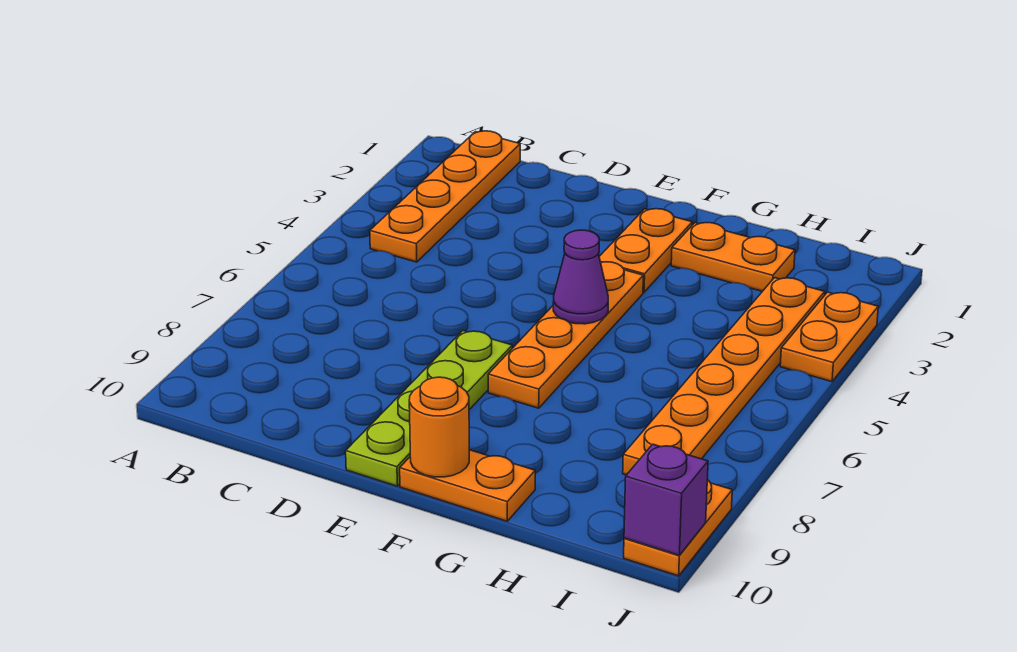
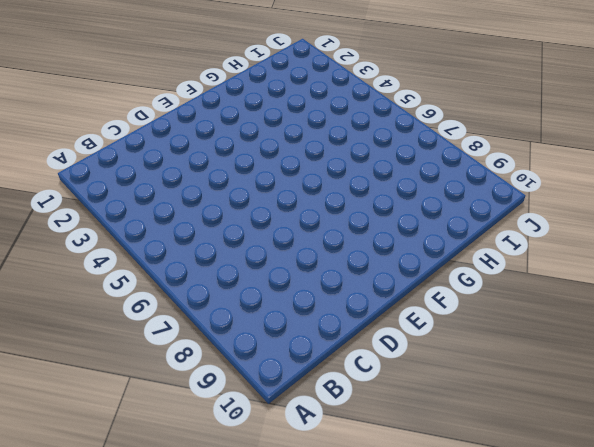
none -> orange 1x4 plate [370,131,520,262]
none -> lime 1x4 plate [346,331,512,486]
none -> orange 1x2 plate [599,209,692,292]

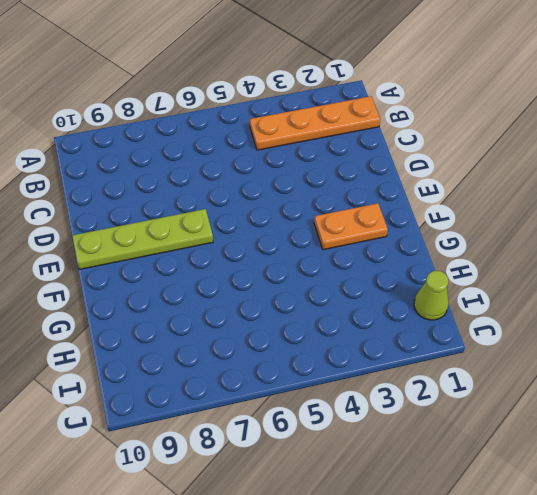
lime 1x1 cone [414,271,449,320] -> none
none -> orange 1x4 plate [488,262,643,408]
none -> orange 1x2 plate [400,450,535,521]
none -> orange 1x2 plate [671,223,795,291]

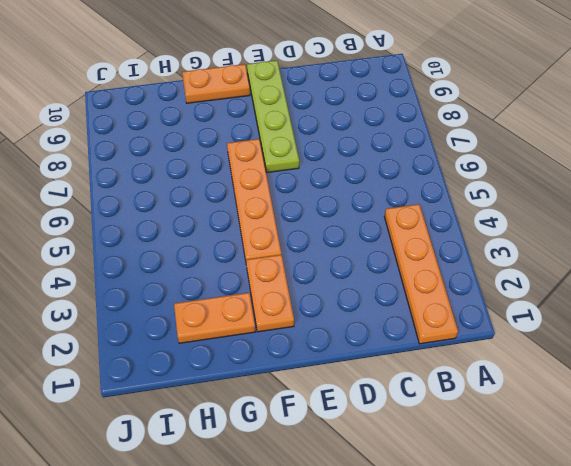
none -> orange 1x6 plate [623,278,825,475]
none -> orange 1x2 plate [780,292,878,382]
none -> orange 1x2 plate [624,480,732,576]

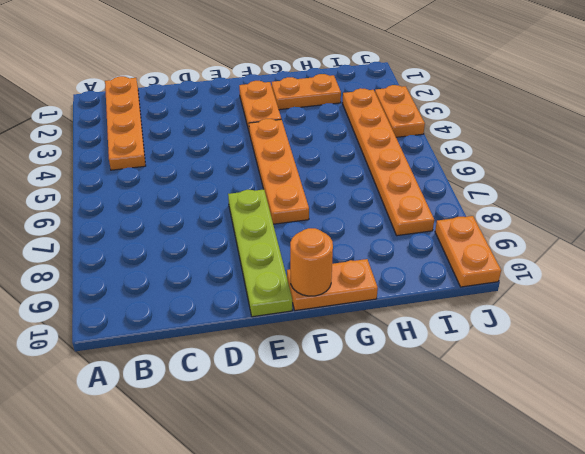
none -> purple 1x1 cone [553,230,608,324]
none -> purple 1x1 brick [624,444,708,555]

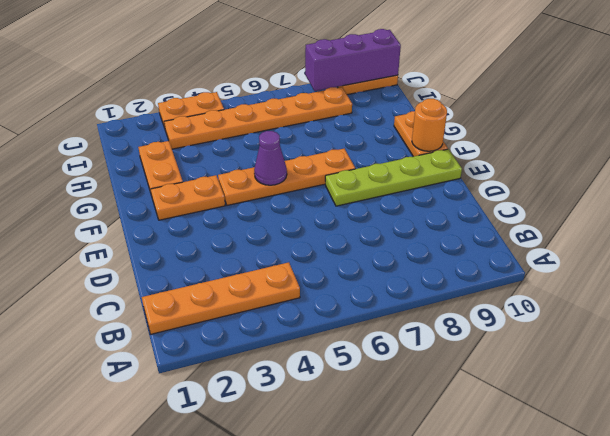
purple 1x3 brick [305,29,401,91] -> purple 1x1 brick [624,444,708,555]

